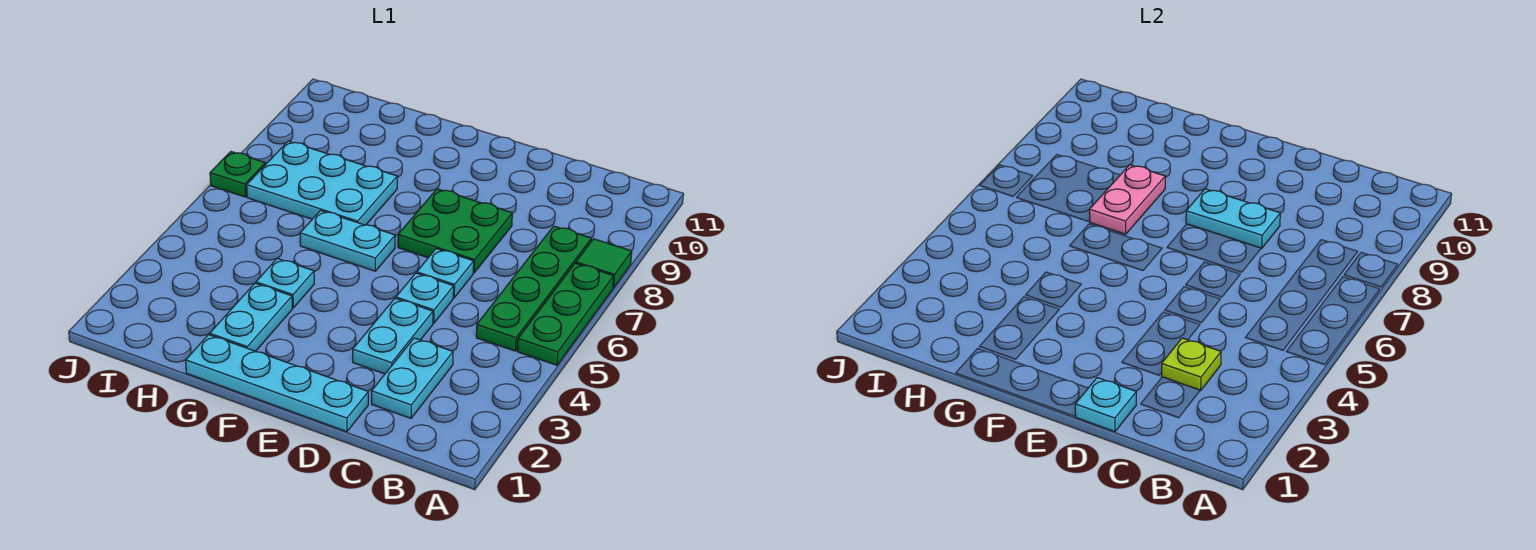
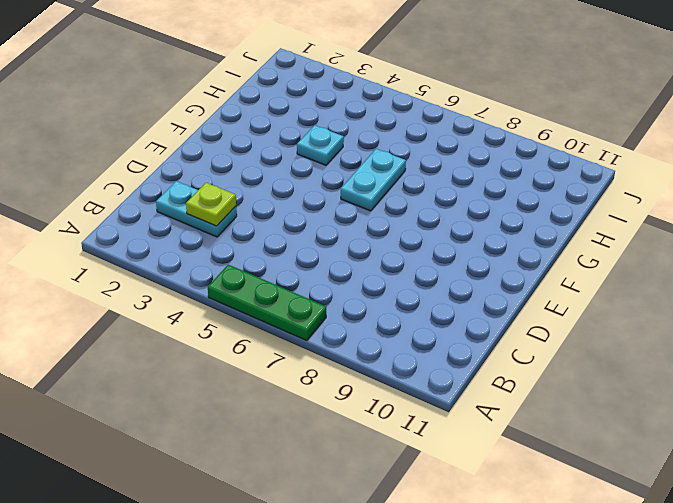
none -> green 1x1 tile [576,239,632,288]
none -> green 1x4 plate [476,226,591,351]
none -> cyan 1x4 plate [186,335,368,432]

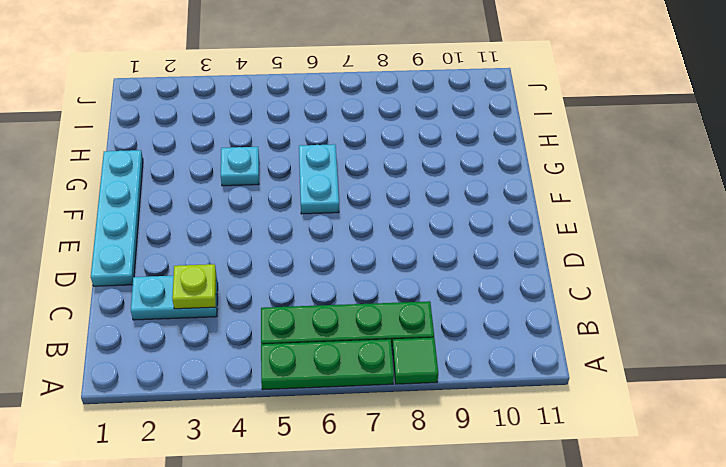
none -> cyan 1x2 plate [353,298,433,374]
none -> cyan 1x1 plate [396,273,454,323]
none -> cyan 1x1 plate [417,249,474,298]

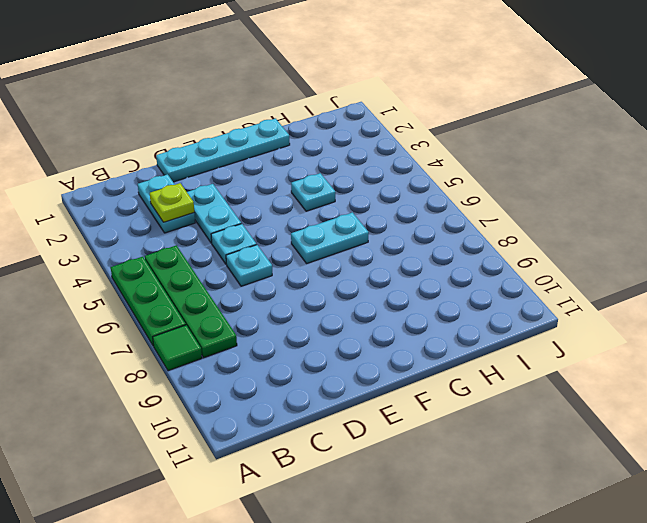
none -> green 2x2 plate [398,189,512,273]
none -> cyan 1x2 plate [210,283,292,351]
none -> cyan 2x3 plate [247,141,397,225]

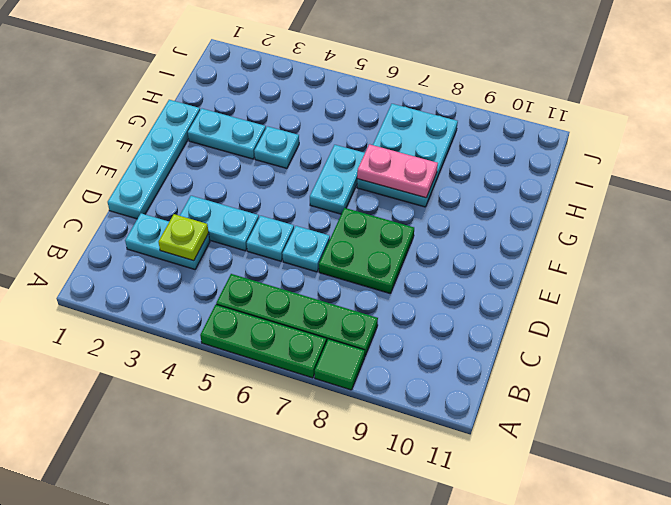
none -> green 1x1 plate [210,152,265,197]
none -> cyan 1x1 plate [1075,378,1136,432]
none -> cyan 1x2 plate [1186,189,1280,249]

